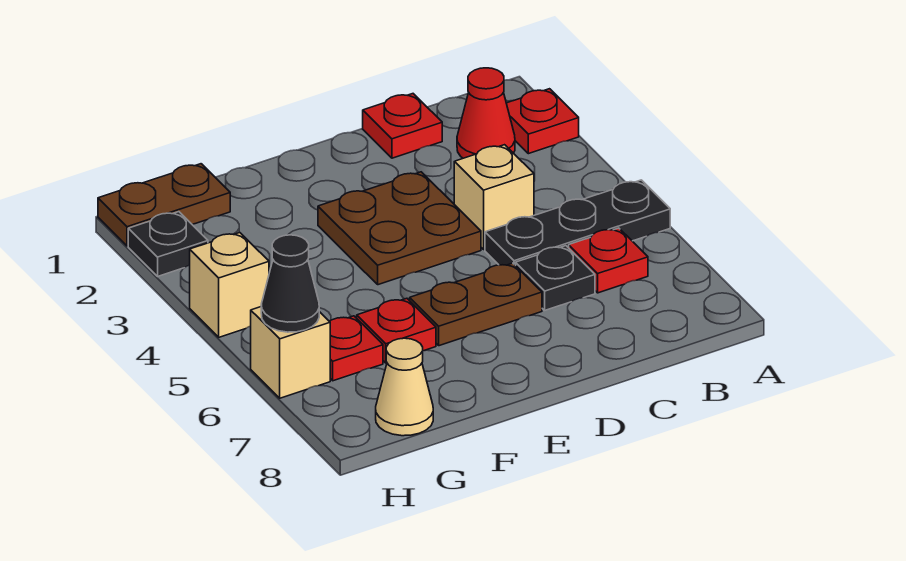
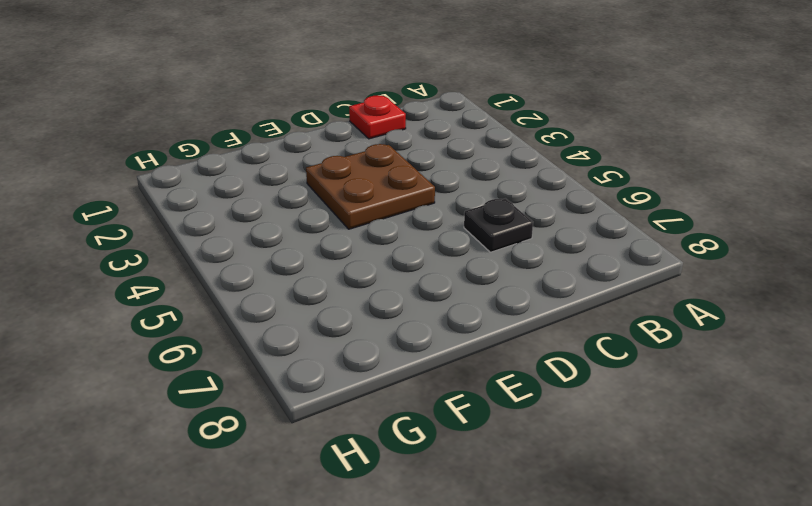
none -> red 1x1 plate [506,89,579,154]
none -> black 1x3 plate [485,180,670,266]
none -> red 1x1 cone [457,68,515,158]

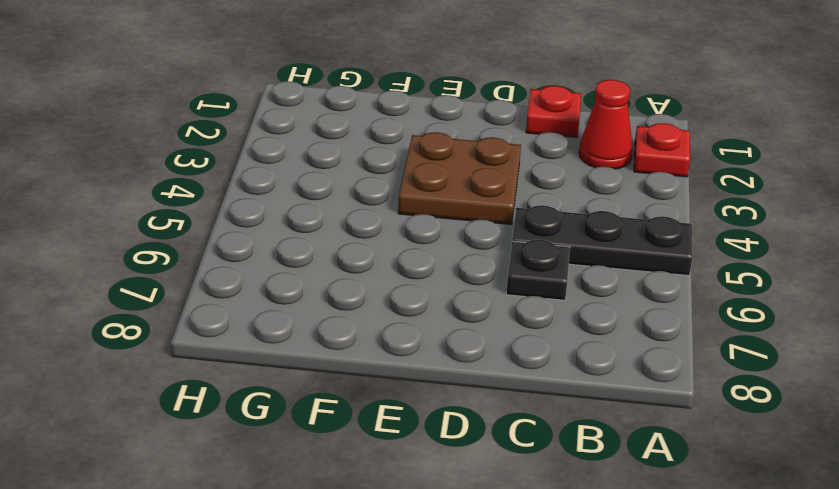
none -> red 1x1 plate [569,228,648,293]
none -> tan 1x1 brick [454,145,534,249]
none -> brown 1x2 plate [410,263,542,346]

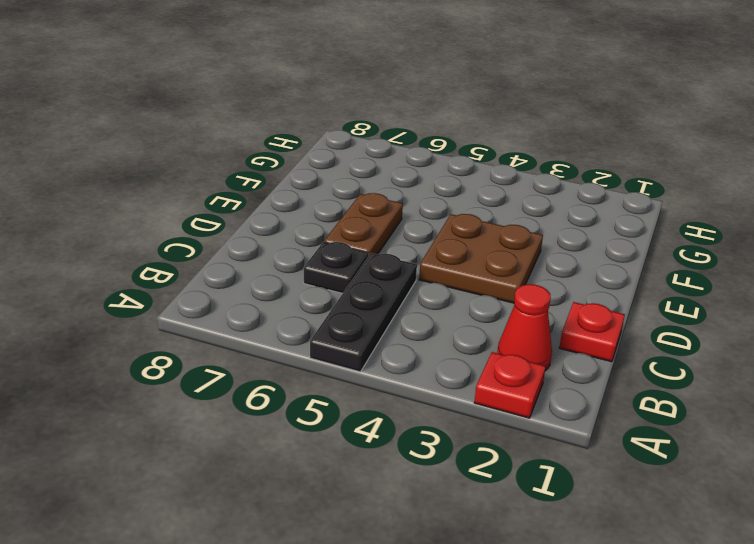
none -> red 1x1 plate [569,228,648,293]
none -> tan 1x1 brick [454,145,534,249]
none -> red 1x1 plate [357,298,436,363]

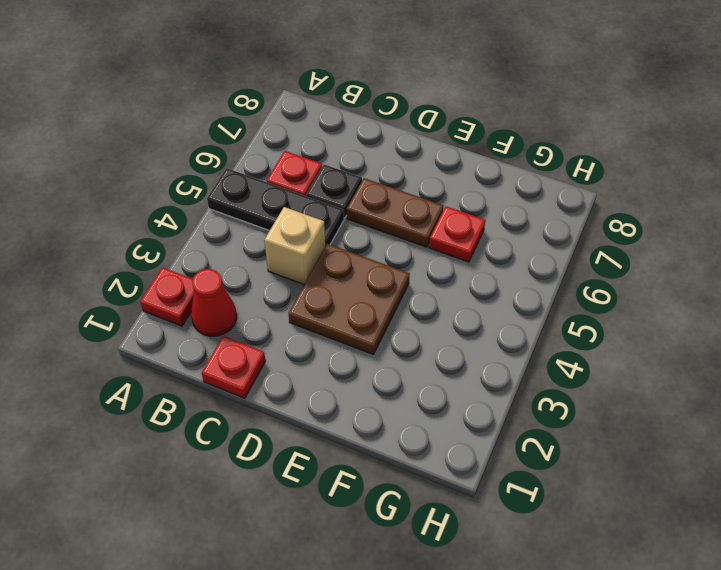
none -> brown 1x2 plate [98,164,230,246]
none -> red 1x1 plate [329,316,383,381]
none -> tan 1x1 cone [376,338,433,436]

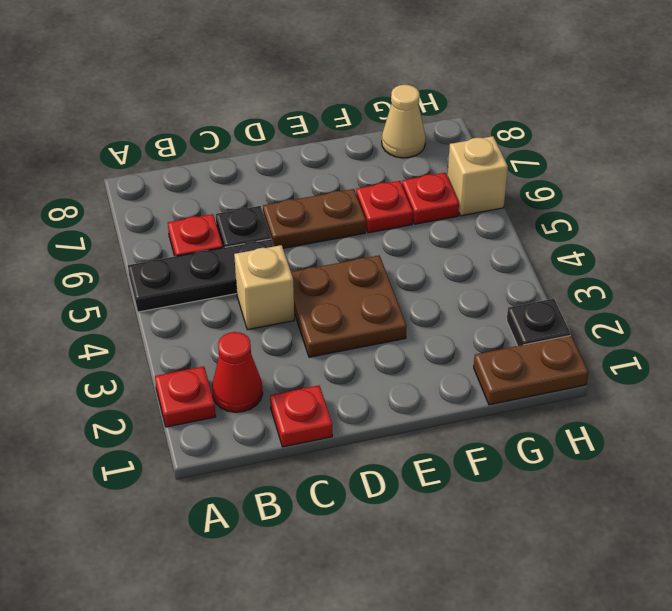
none -> tan 1x1 brick [190,232,269,337]
none -> black 1x1 cone [261,235,319,332]

